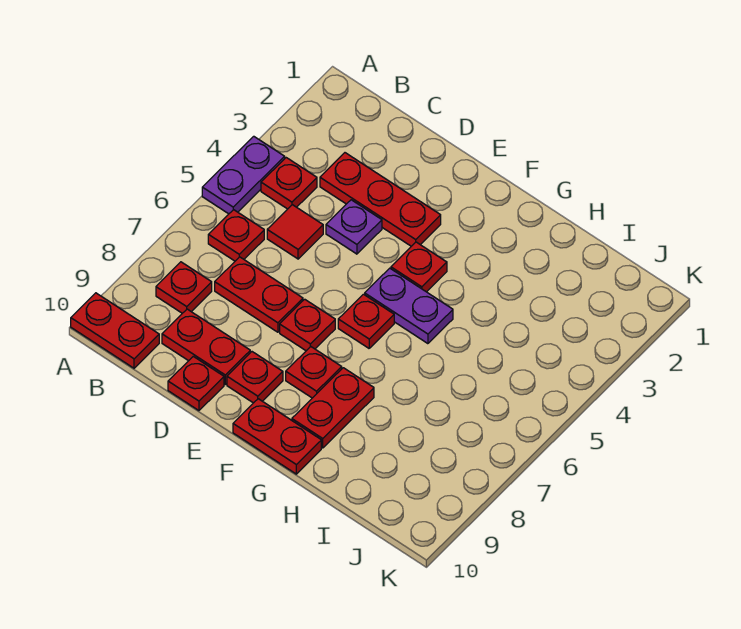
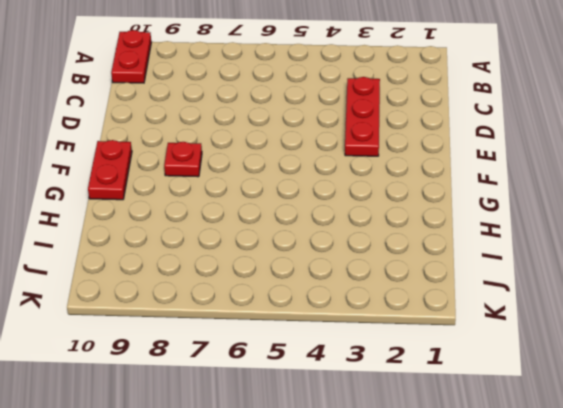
none -> purple 1x2 plate [202,136,285,214]
none -> red 1x1 plate [261,158,317,209]
none -> red 1x1 plate [208,210,264,261]

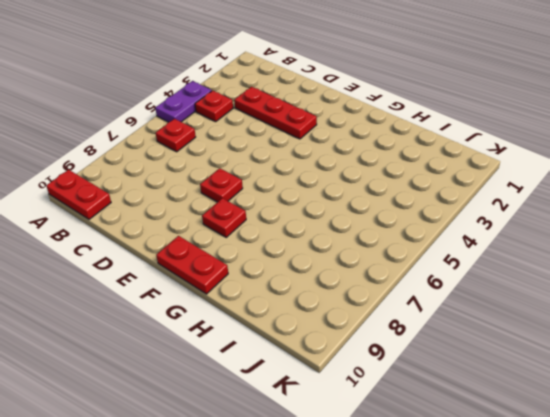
none -> red 1x1 plate [156,262,212,313]
none -> red 1x1 tile [267,205,323,259]
none -> red 1x2 plate [215,257,303,332]

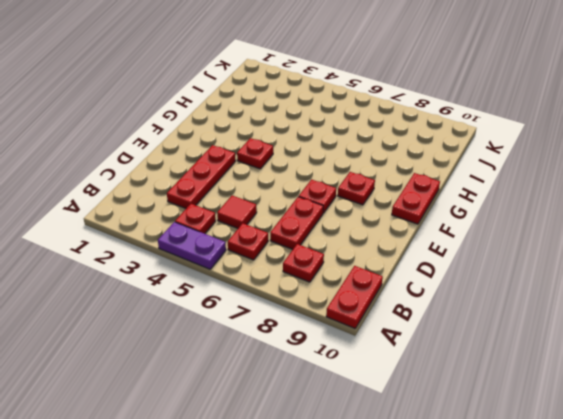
none -> red 1x2 plate [162,309,250,384]
none -> purple 1x1 plate [326,200,382,254]
none -> red 1x1 plate [168,356,224,411]

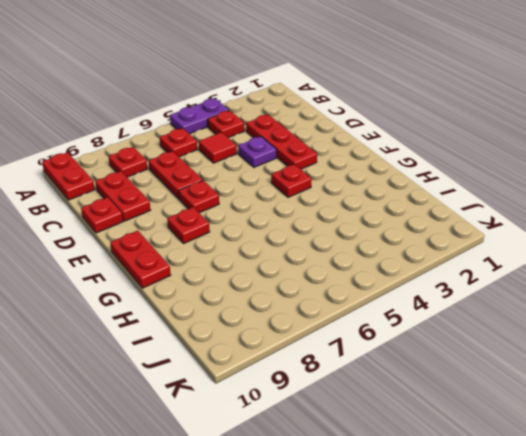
none -> red 1x1 plate [227,352,283,403]
none -> purple 1x2 plate [365,268,453,344]
none -> red 1x1 plate [338,294,394,348]

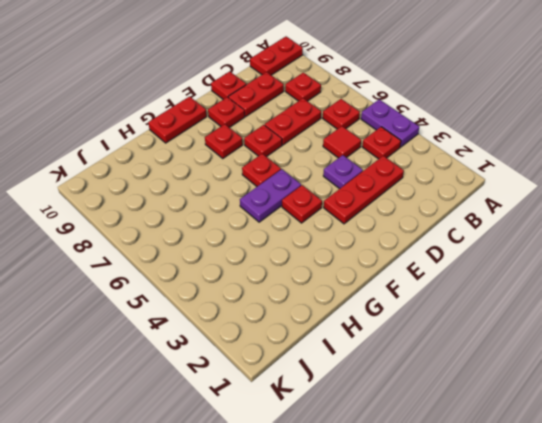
none -> red 1x2 plate [292,368,374,448]

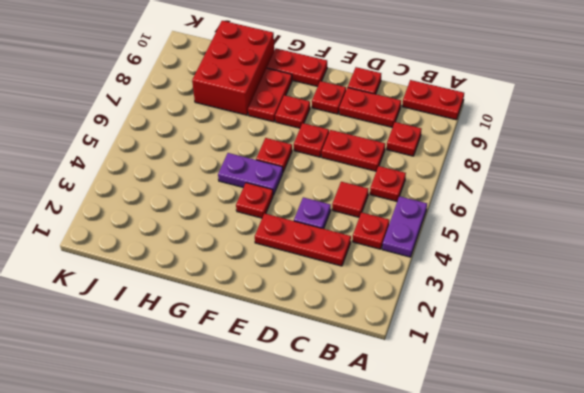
red 2x3 brick [192,21,274,115] -> none

